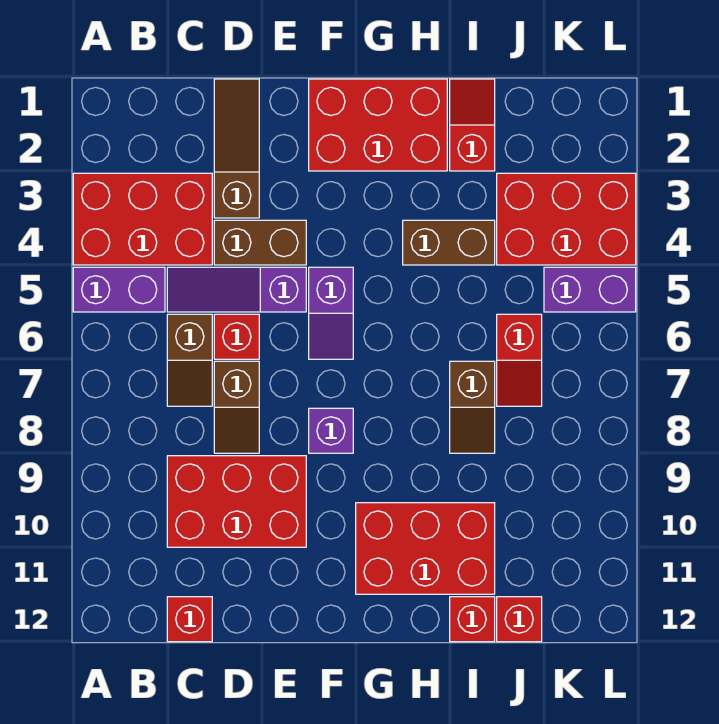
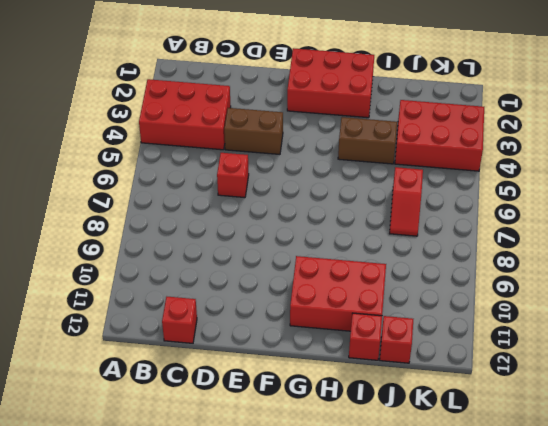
none -> purple 1x2 brick [73,267,165,312]
none -> purple 1x3 slope [167,267,306,312]
none -> brown 1x2 slope [167,314,212,406]

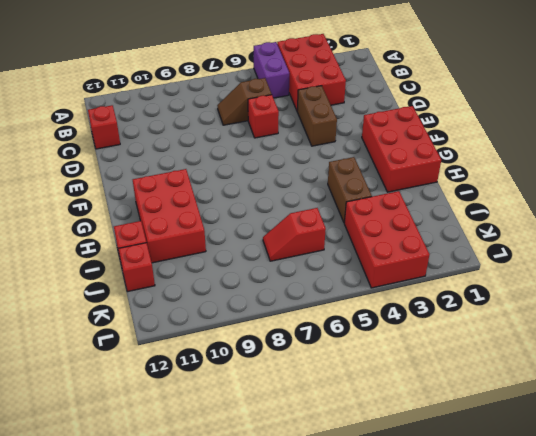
none -> purple 1x3 slope [167,267,306,312]
none -> red 2x3 brick [167,456,306,547]
none -> brown 1x3 slope [214,79,259,218]

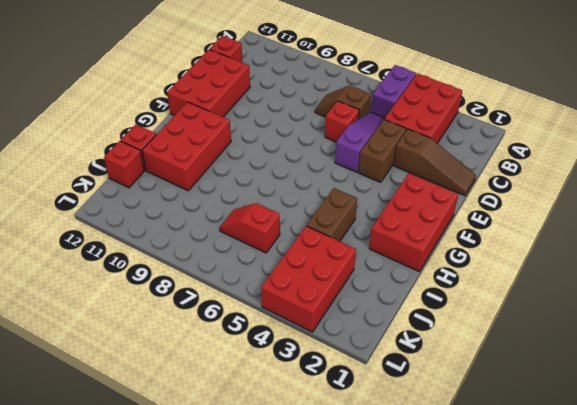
red 2x3 brick [167,49,250,117] -> red 2x3 brick moved to [167,456,306,547]
none -> brown 1x2 slope [214,361,259,453]
none -> purple 1x2 slope [309,267,353,359]
none -> purple 1x1 brick [309,408,353,453]

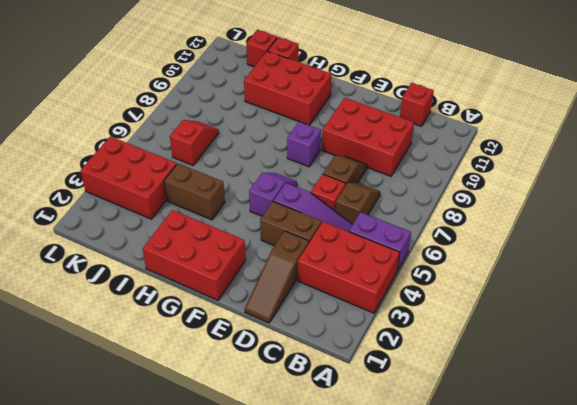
none -> red 1x2 slope [450,79,495,171]
none -> brown 1x2 slope [450,361,495,453]
none -> purple 1x2 brick [544,267,636,312]

